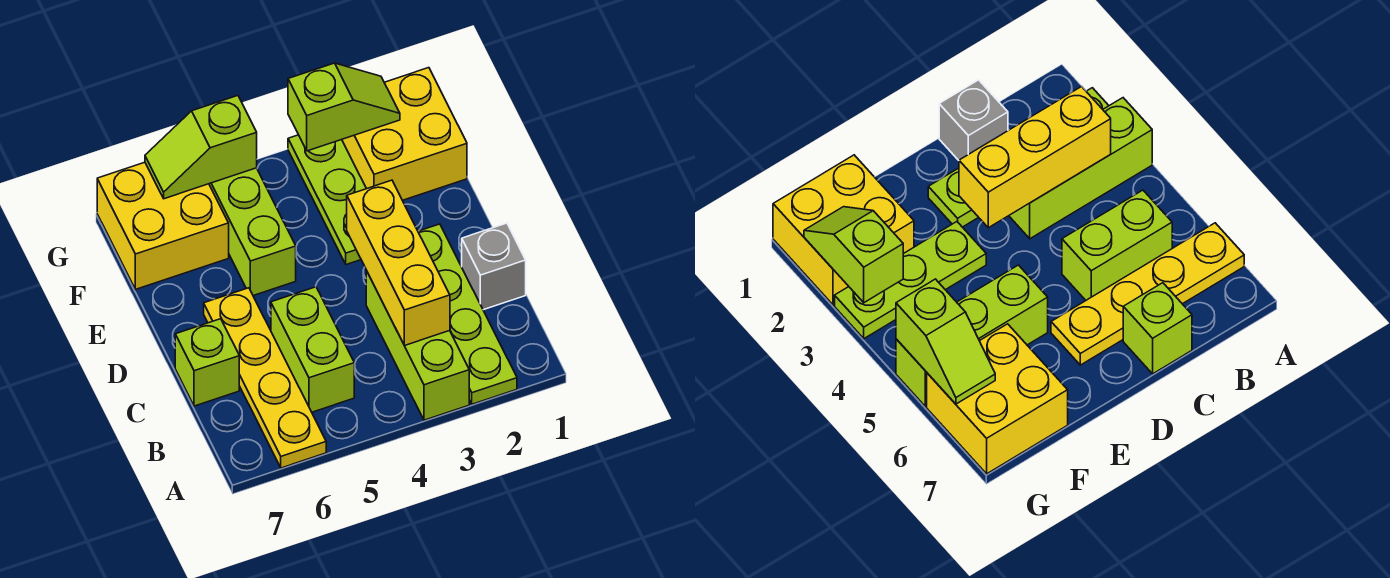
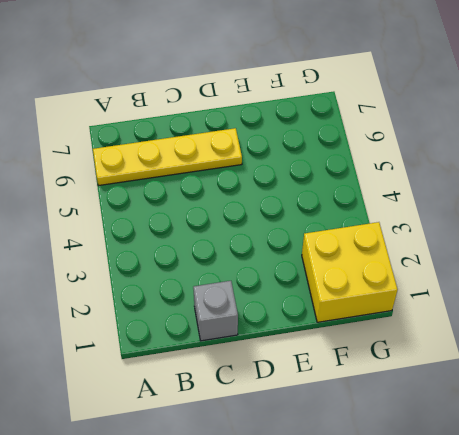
none -> lime 1x4 plate [418,224,517,404]
none -> lime 1x3 brick [366,271,469,420]
none -> lime 1x2 brick [271,287,354,412]

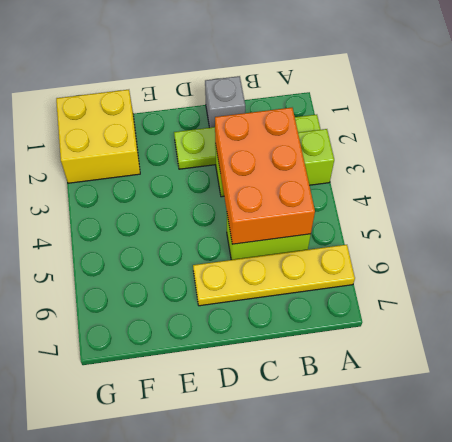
orange 2x3 brick [215,108,315,244] -> yellow 1x3 brick [347,180,450,346]
none -> lime 1x1 brick [175,319,239,406]
none -> lime 1x3 plate [288,135,366,265]
none -> lime 1x3 brick [209,168,296,296]

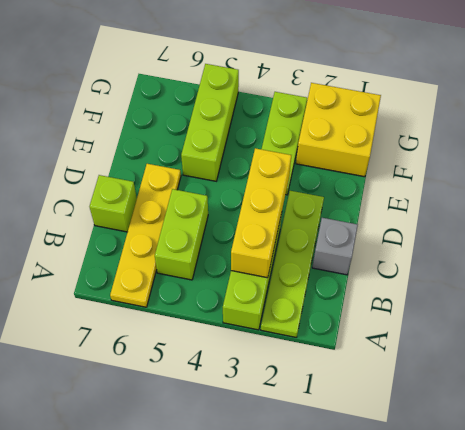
none -> yellow 2x2 brick [97,162,229,289]
none -> lime 1x2 slope [288,63,400,151]
none -> lime 1x2 slope [145,96,257,199]

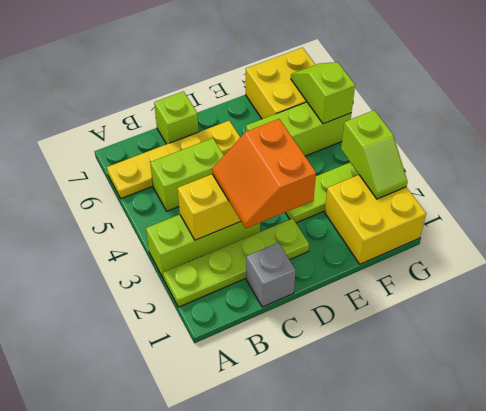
orange 2x2 slope [212,119,316,228] -> none

